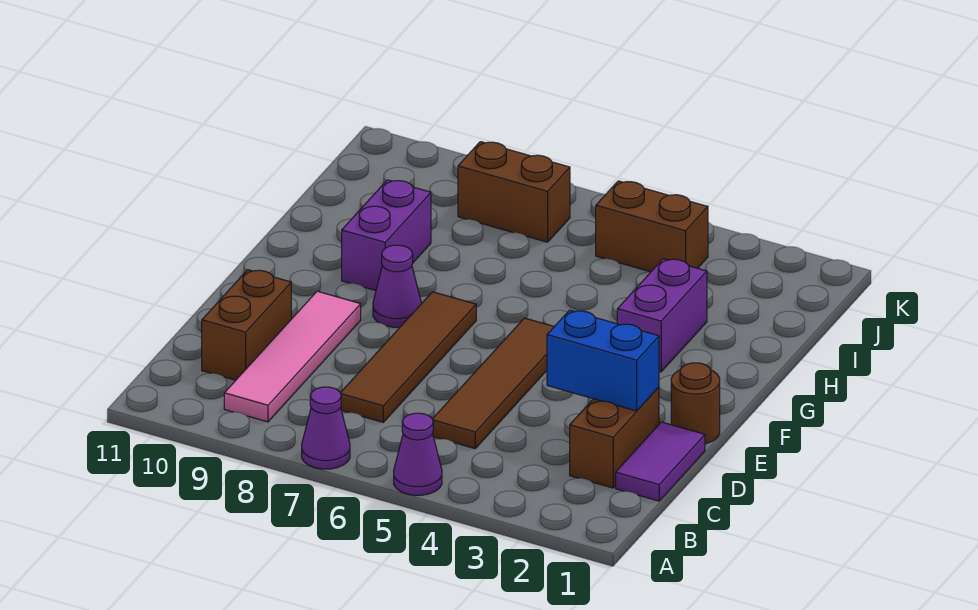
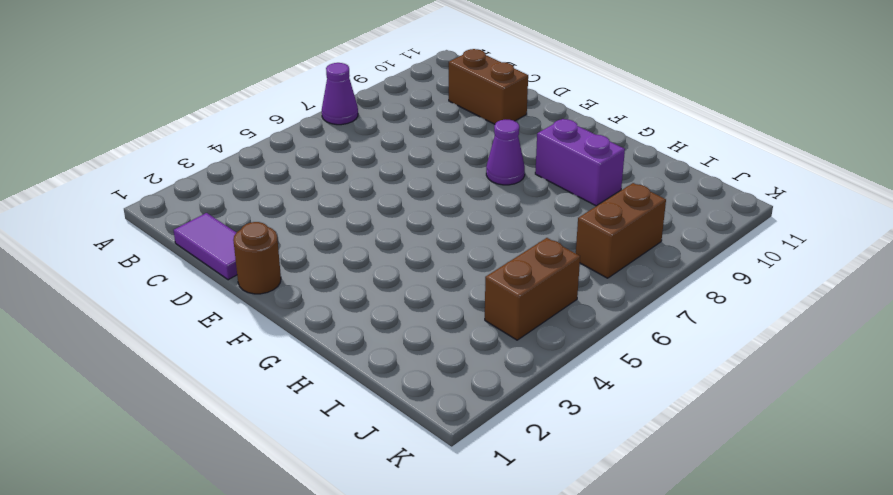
none -> purple 1x1 cone [394,413,442,495]
none -> pink 1x4 tile [224,291,361,422]
none -> brown 1x2 brick [570,387,659,488]

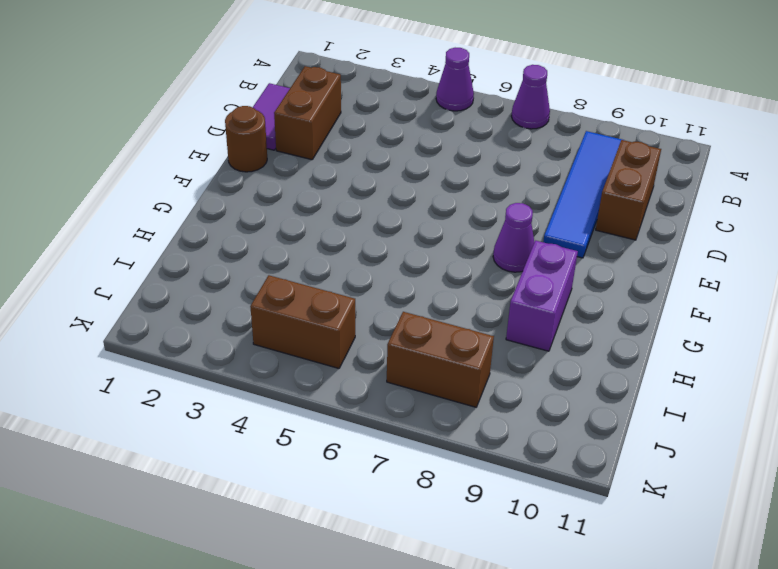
blue 1x4 tile [543,131,622,258] -> pink 1x4 tile [224,291,361,422]
none -> brown 1x4 tile [432,318,554,449]
none -> brown 1x4 tile [341,292,476,422]
none -> purple 1x2 brick [617,259,707,372]

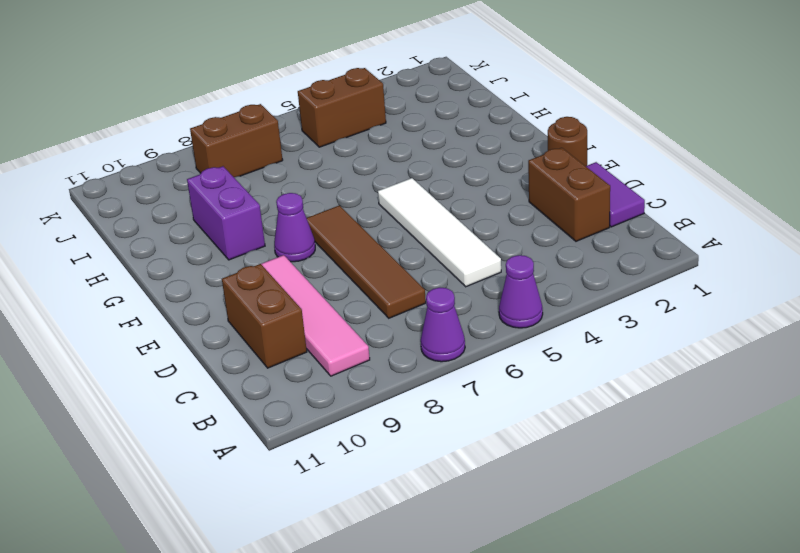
white 1x4 tile [378,178,501,287] -> brown 1x4 tile [432,318,554,449]
none -> purple 1x2 brick [617,259,707,372]
none -> blue 1x2 brick [547,310,659,411]

